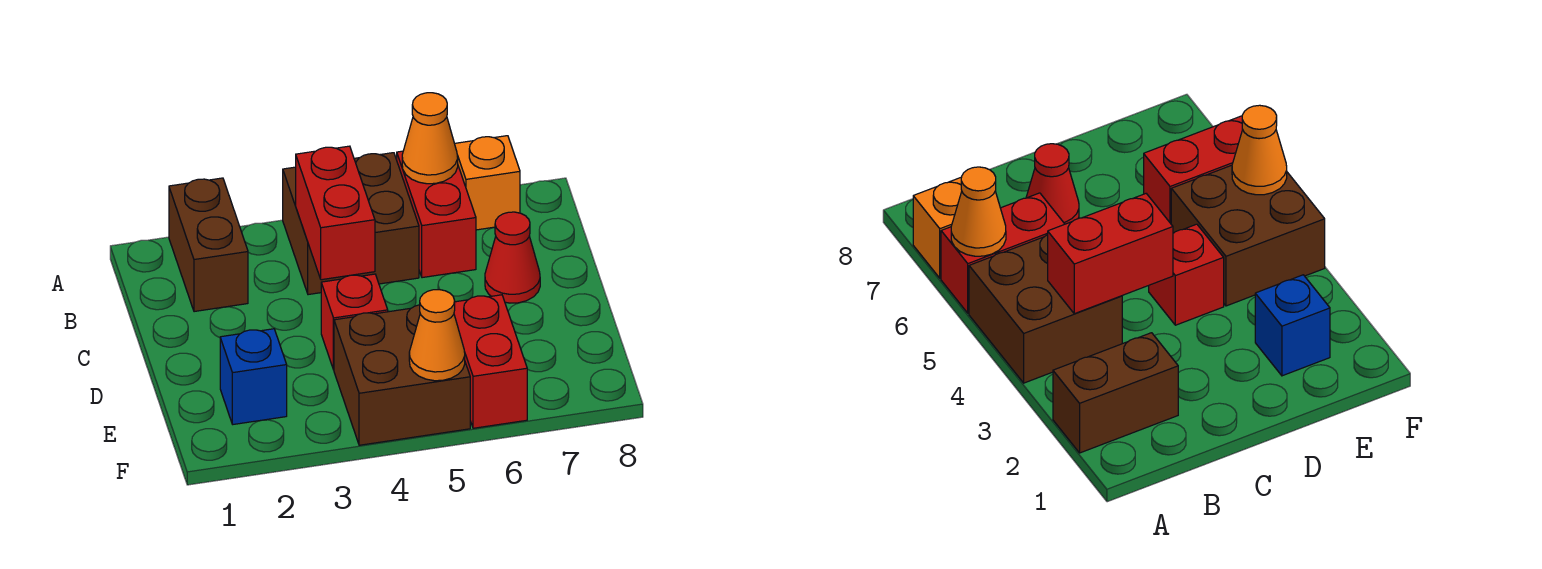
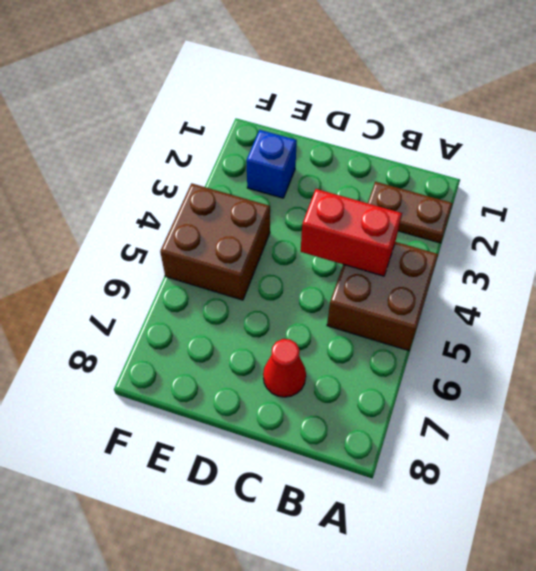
brown 1x2 plate [368,182,453,243] -> brown 1x2 brick [169,178,248,312]
none -> red 1x2 brick [397,151,476,278]
none -> orange 1x1 brick [455,136,520,230]
none -> red 1x1 brick [321,274,388,370]

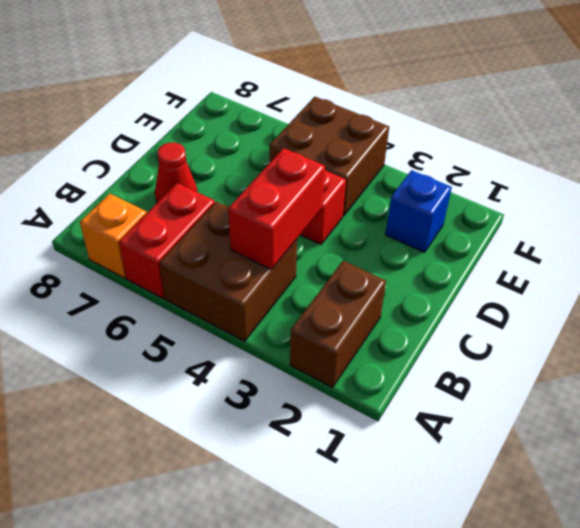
none -> red 1x2 brick [454,295,527,428]
none -> orange 1x1 cone [402,93,458,184]
none -> orange 1x1 cone [409,290,465,381]

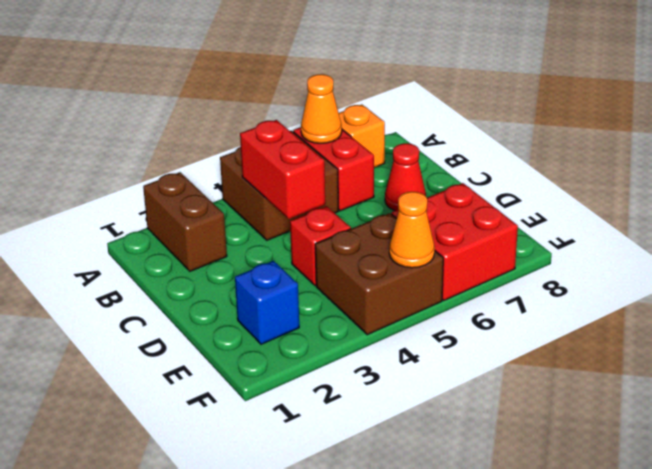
red 2x2 brick [392,183,518,300] -> red 1x2 brick [454,295,527,428]

